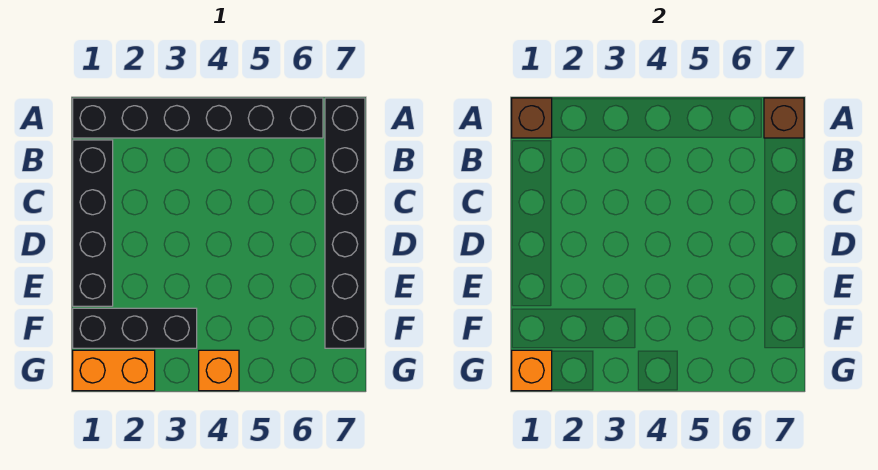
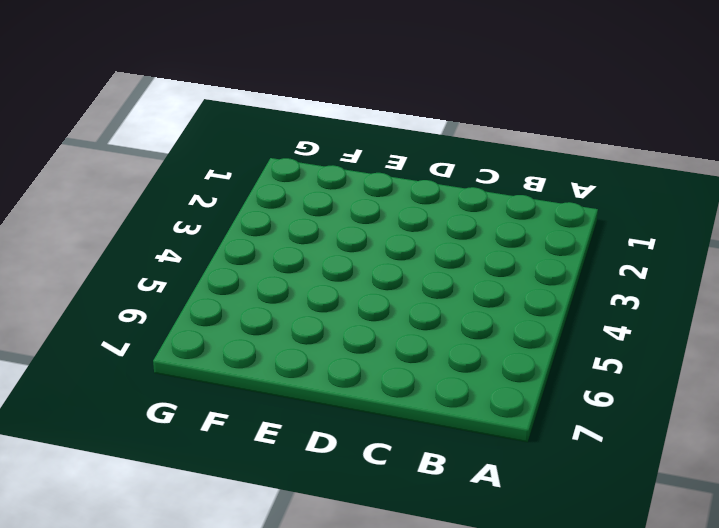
none -> black 1x6 brick [73,98,323,138]
none -> black 1x6 brick [325,98,365,348]

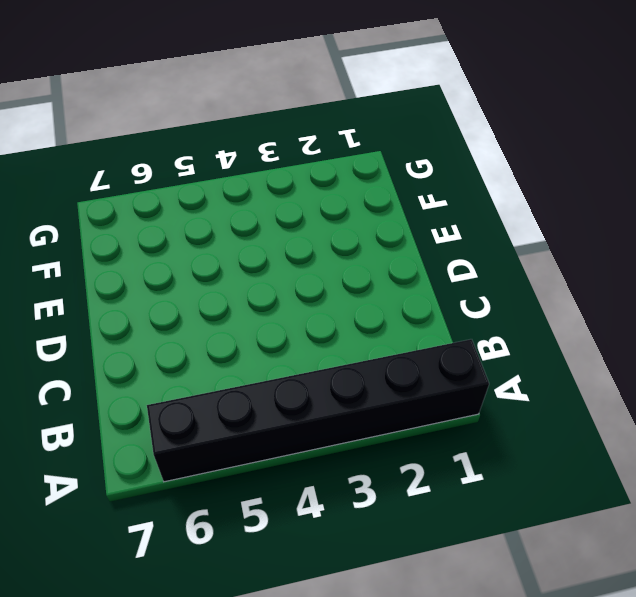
none -> black 1x6 brick [325,98,365,348]
none -> black 1x4 brick [73,140,113,306]

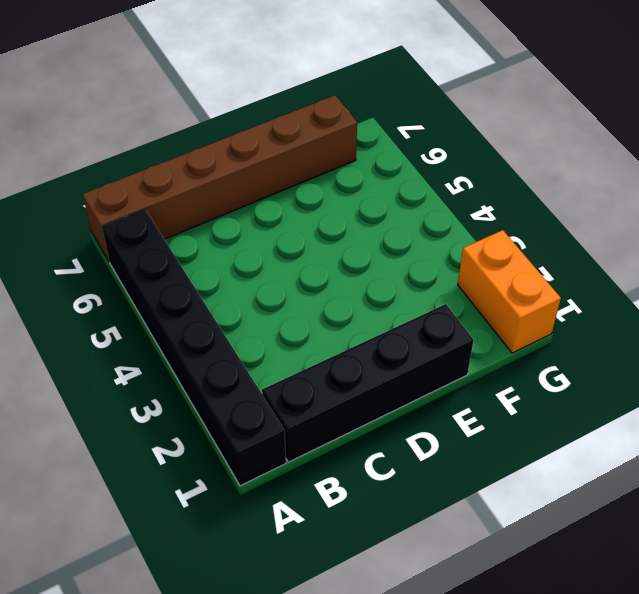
brown 1x6 brick [83,95,357,261] -> black 1x6 brick [325,98,365,348]
none -> black 1x3 brick [73,308,197,348]
none -> orange 1x1 brick [199,350,239,391]

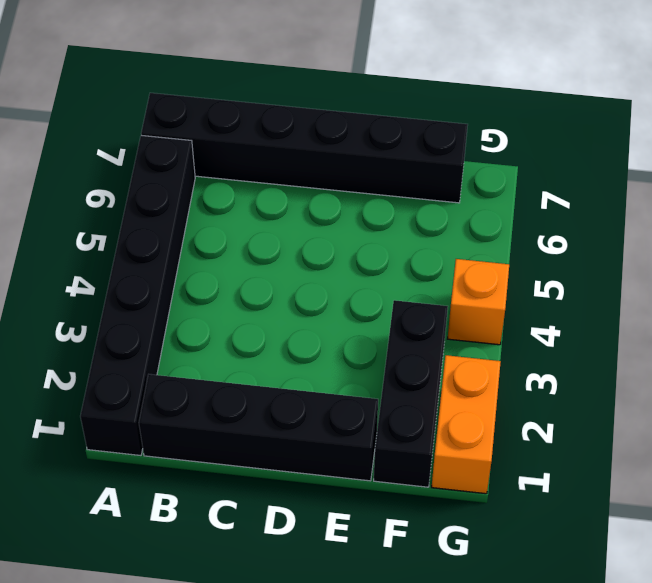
none -> brown 1x1 brick [512,98,552,138]
none -> brown 1x1 brick [764,98,804,138]

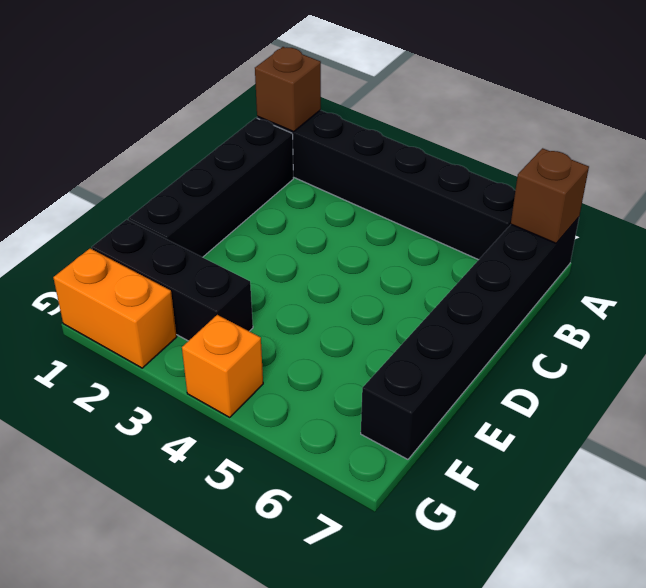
none -> orange 1x1 brick [512,350,552,391]

